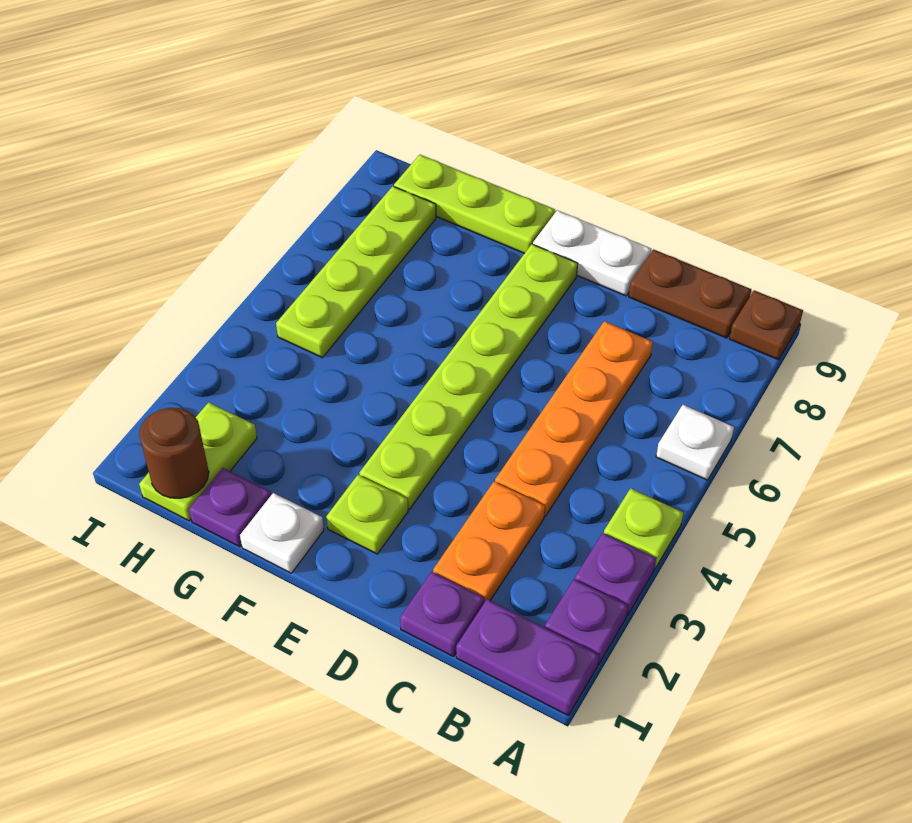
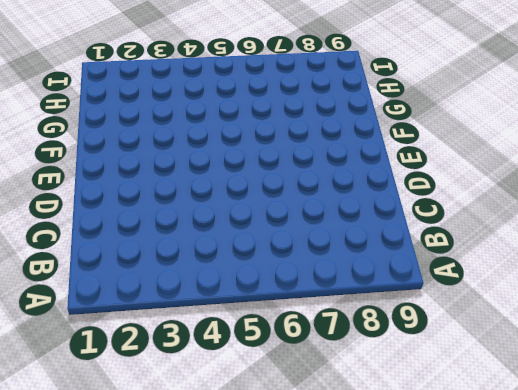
none -> purple 1x2 plate [456,599,599,716]
none -> purple 1x1 plate [545,579,628,664]
none -> purple 1x1 plate [575,533,656,616]

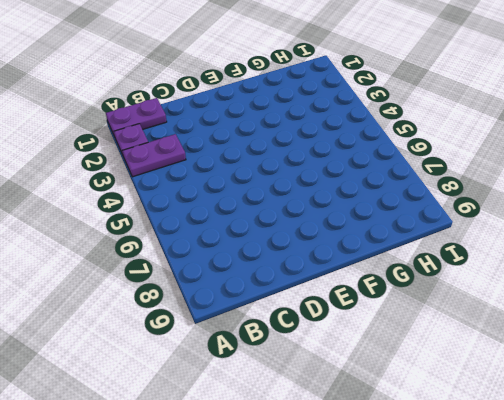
purple 1x2 plate [122,134,186,177] -> purple 1x1 plate [575,533,656,616]
none -> lime 1x1 plate [604,488,683,568]
none -> white 1x1 plate [656,405,734,480]
none -> brown 1x1 plate [729,290,803,360]

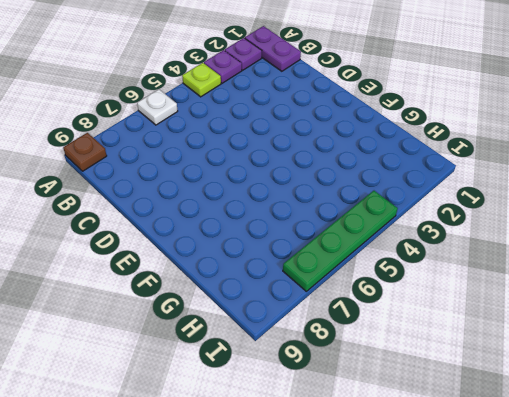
green 1x4 plate [283,191,398,291] -> none
none -> brown 1x2 plate [629,250,751,338]
none -> purple 1x1 plate [400,572,484,657]
none -> orange 1x2 plate [433,482,545,603]

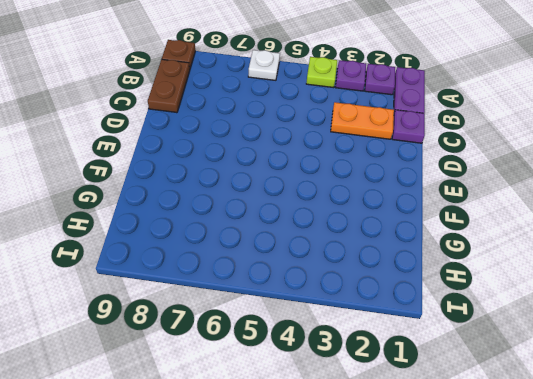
none -> orange 1x4 plate [495,321,653,516]
none -> white 1x2 plate [533,210,651,296]
none -> lime 1x1 plate [326,475,408,554]

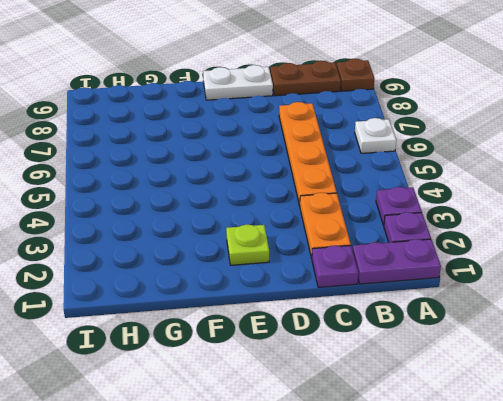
none -> lime 1x1 plate [604,488,683,568]
none -> lime 1x6 plate [360,244,578,509]
none -> white 1x1 plate [240,493,324,573]

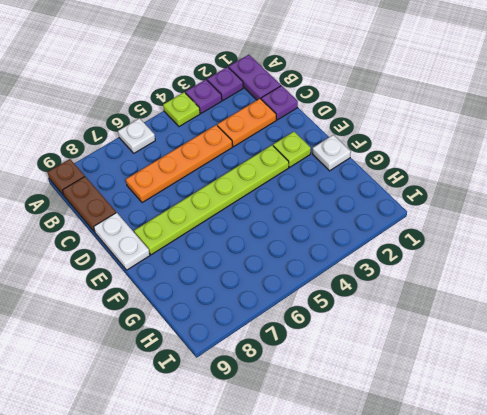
none -> lime 1x3 plate [394,155,555,253]
none -> purple 1x1 plate [189,468,271,547]
none -> lime 1x2 plate [139,402,257,521]

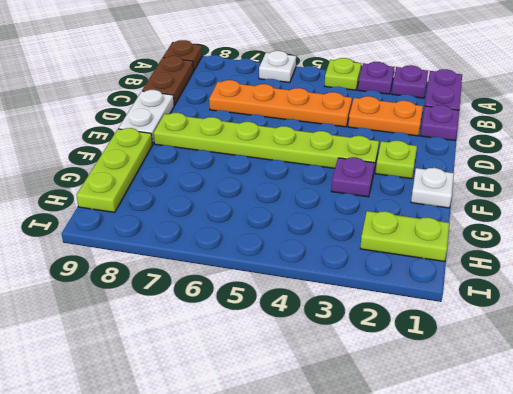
purple 1x1 plate [331,157,375,197] -> purple 1x1 plate moved to [189,468,271,547]
none -> lime 1x4 plate [276,186,436,358]
none -> brown 1x1 round brick [139,408,209,498]

